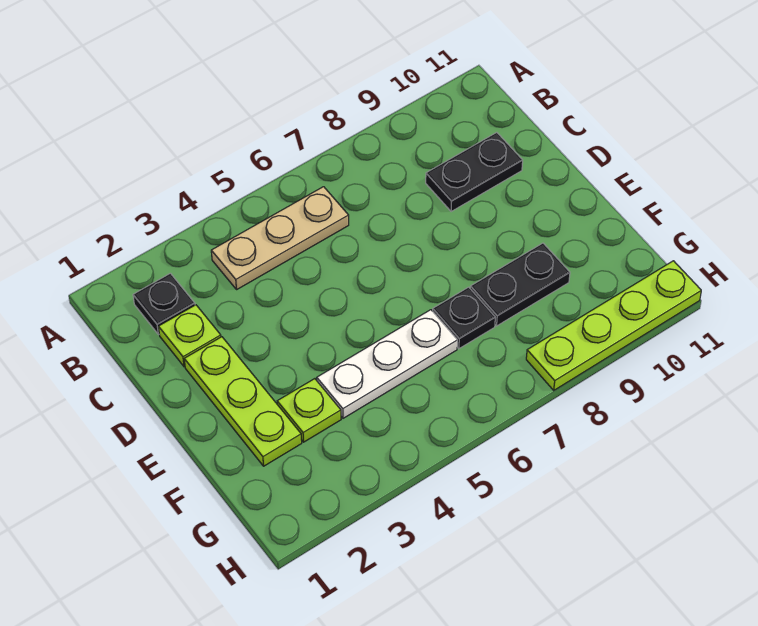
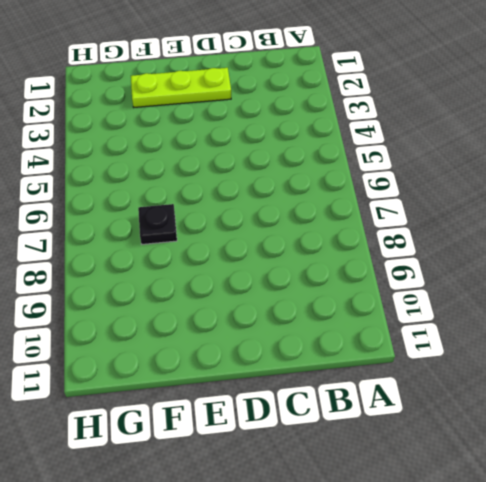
none -> black 1x1 plate [133,273,195,335]
none -> tan 1x3 plate [211,187,349,289]

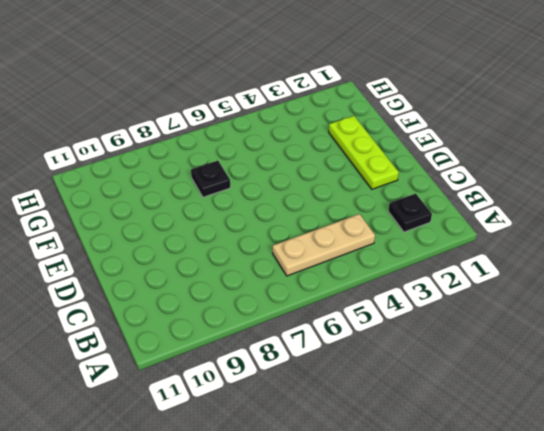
none -> lime 1x1 plate [158,305,221,367]
none -> black 1x2 plate [426,132,523,212]

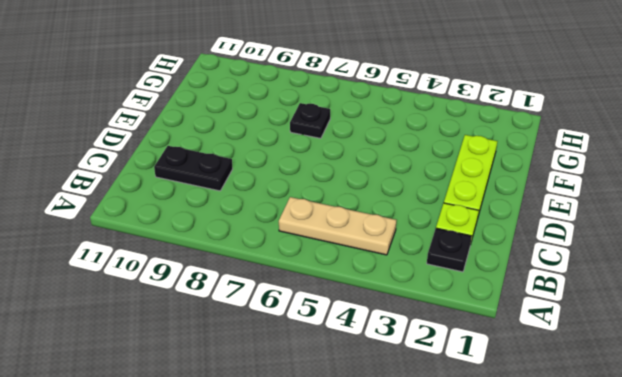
none -> lime 1x1 plate [277,379,341,442]
none -> white 1x3 plate [317,310,457,418]

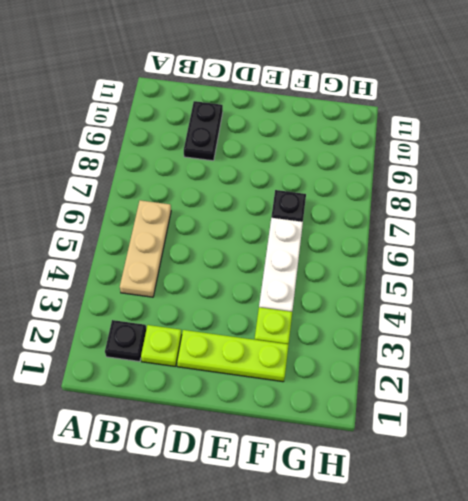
none -> black 1x2 plate [470,243,570,326]
none -> lime 1x4 plate [526,261,701,390]

